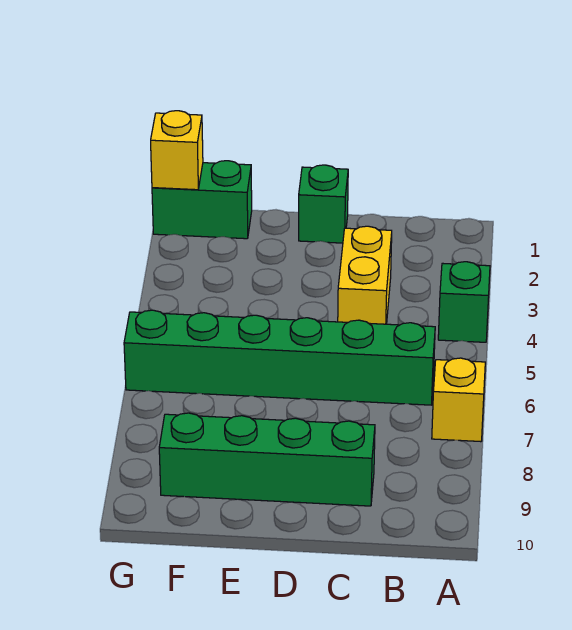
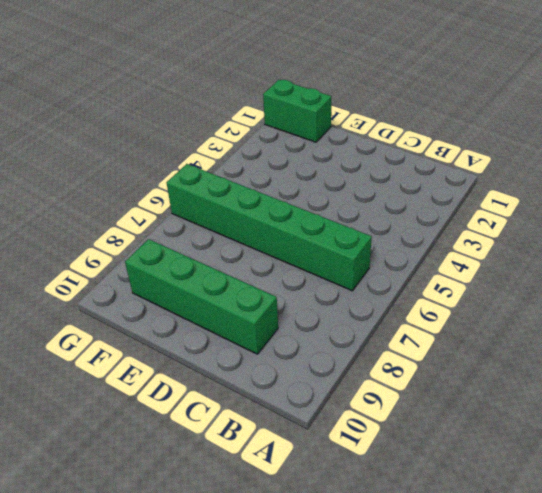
none -> green 1x1 brick [438,262,490,342]
none -> yellow 1x1 brick [432,358,485,442]

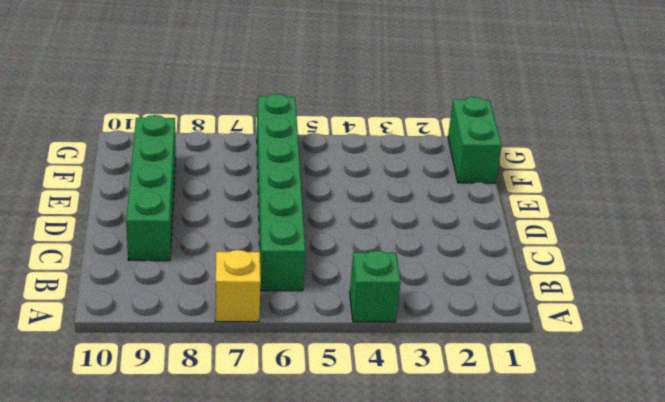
none -> yellow 1x2 brick [338,226,392,324]
none -> green 1x1 brick [299,165,348,243]

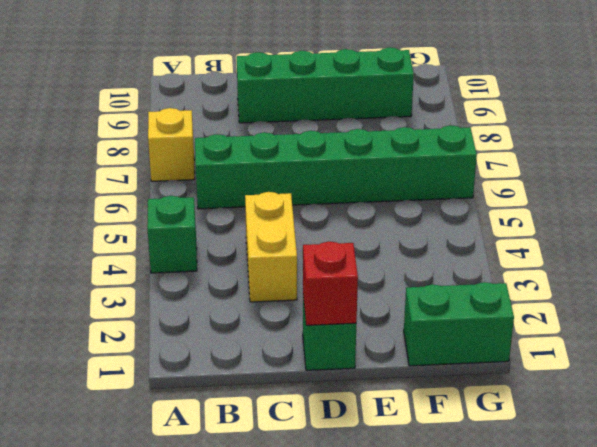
red 1x1 brick [303,242,358,325] -> none
none -> yellow 1x1 brick [151,111,203,190]

